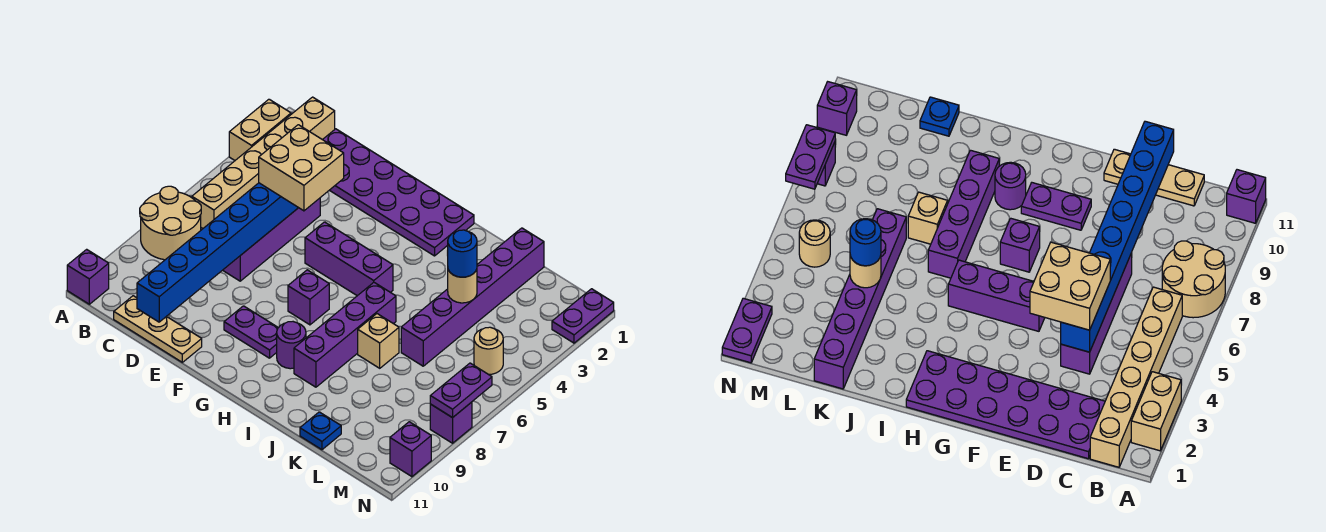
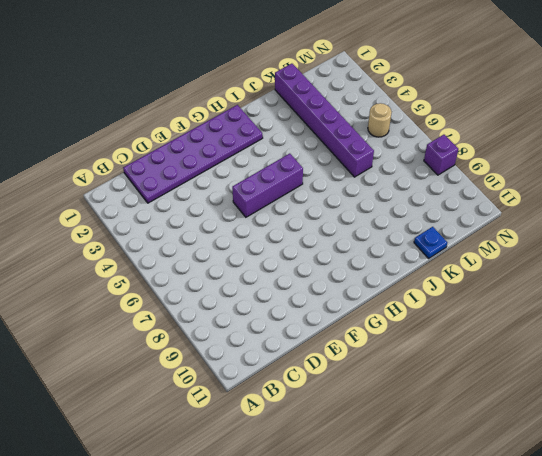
none -> tan 1x2 brick [229,99,291,160]
none -> tan 2x2 round brick [140,186,201,260]
none -> purple 1x1 brick [67,249,109,304]

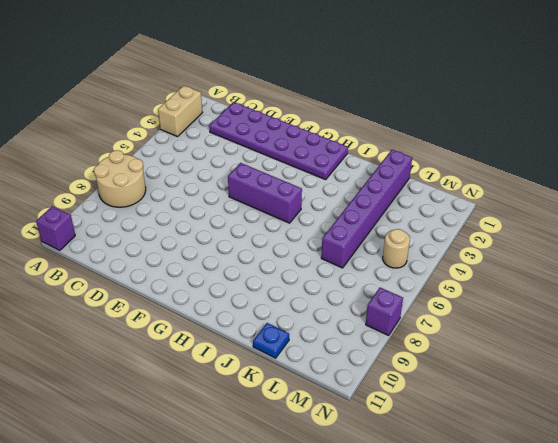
none -> tan 1x6 brick [192,97,335,228]
none -> tan 1x3 plate [114,296,202,362]
none -> purple 1x4 brick [223,198,320,281]

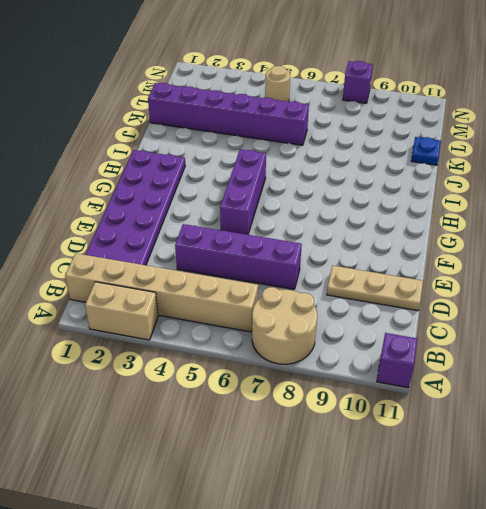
tan 1x3 plate [327,266,423,311] -> tan 1x3 plate turned to [114,296,202,362]
none -> purple 1x2 plate [224,306,278,358]
none -> purple 1x1 brick [288,270,329,325]
none -> purple 1x1 round brick [277,322,306,369]

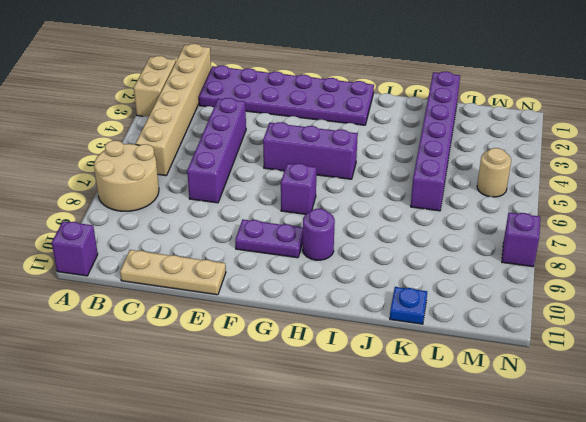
none -> purple 1x4 brick [294,283,396,387]
none -> tan 1x1 brick [358,314,399,368]
none -> purple 1x2 plate [552,289,614,343]

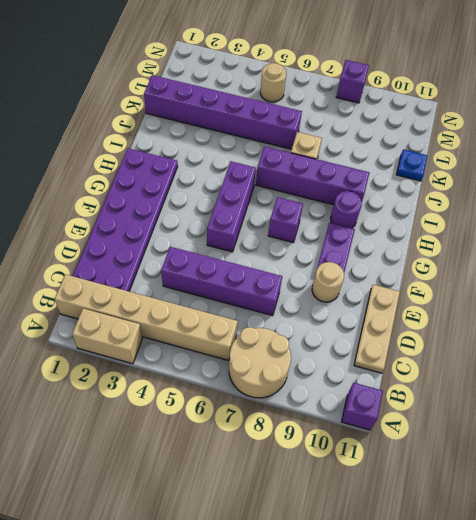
tan 1x1 round brick [312,262,344,302] -> tan 1x1 round brick moved to [448,269,477,303]
none -> purple 1x2 plate [552,289,614,343]
none -> purple 1x1 brick [390,422,431,477]
none -> blue 1x8 brick [137,183,298,322]

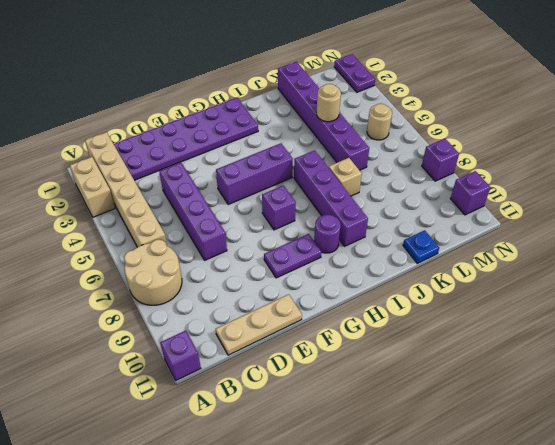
none -> blue 1x8 brick [137,183,298,322]
none -> purple 1x2 plate [430,363,492,418]
none -> tan 2x2 brick [259,125,344,211]

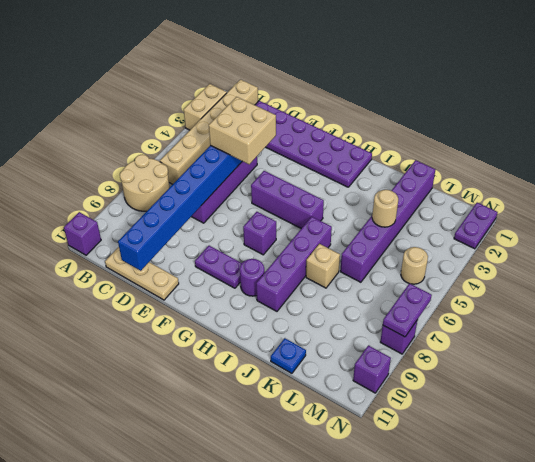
none -> blue 1x1 round brick [447,230,477,277]

